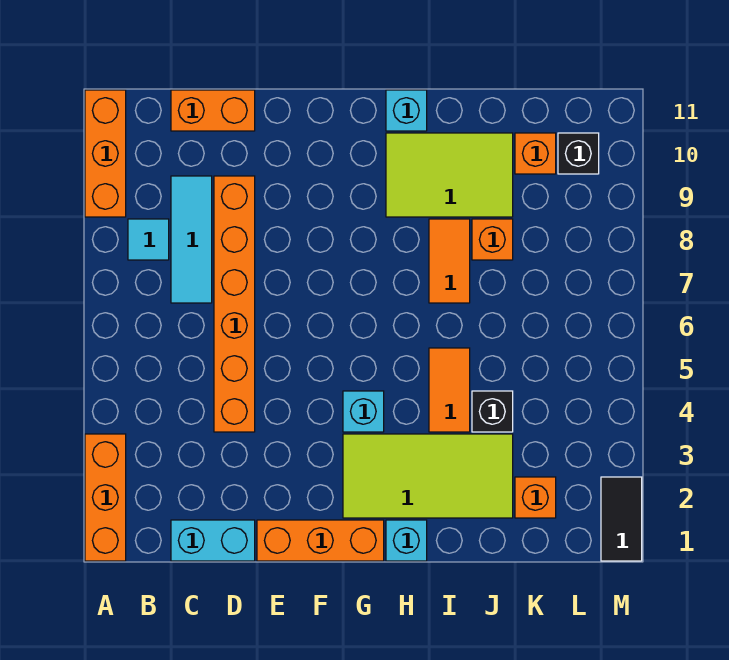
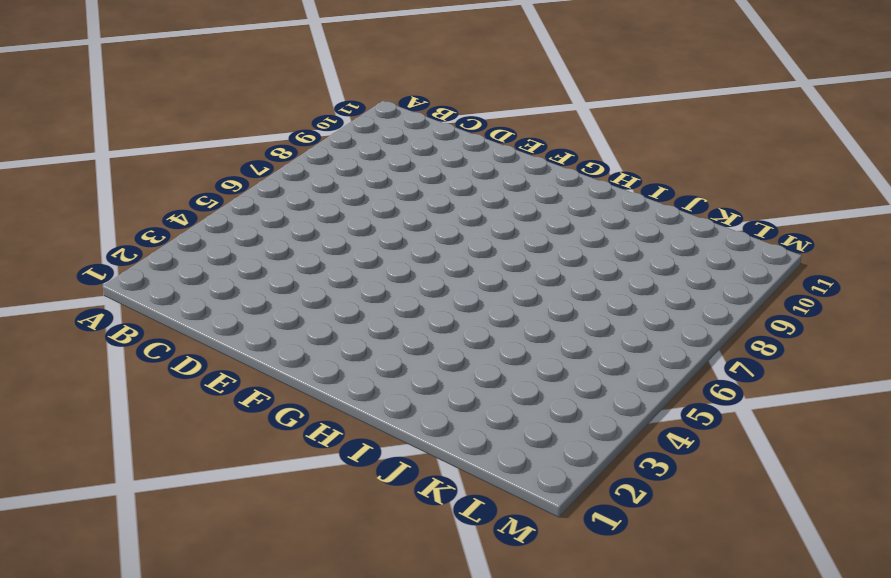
none -> orange 1x3 brick [85,434,126,561]
none -> orange 1x3 brick [85,90,126,217]
none -> cyan 1x1 tile [128,219,169,260]

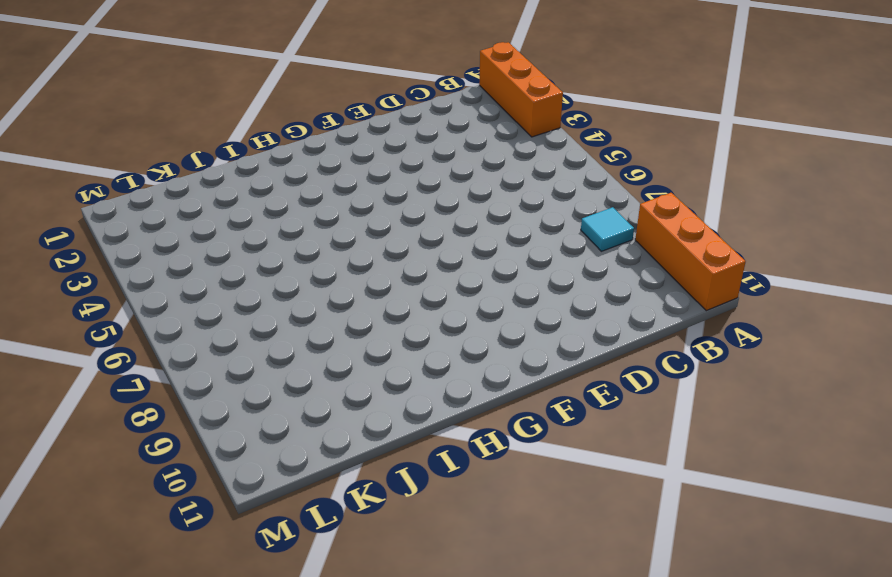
none -> cyan 1x2 brick [171,520,255,561]
none -> cyan 1x3 tile [171,176,212,303]
none -> orange 1x2 brick [171,90,255,131]

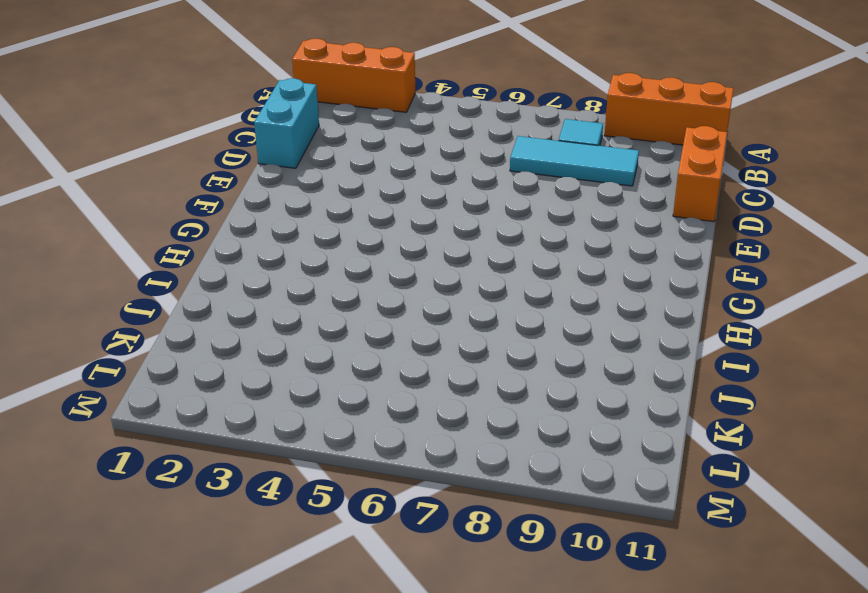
none -> orange 1x6 brick [214,176,255,432]
none -> orange 1x3 brick [257,520,384,561]
none -> lime 2x4 tile [343,434,513,518]

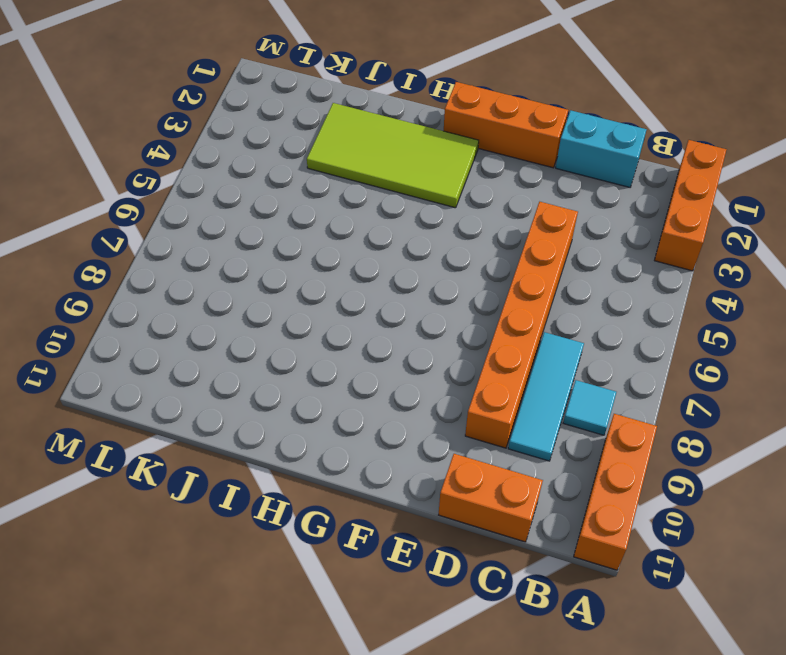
none -> cyan 1x1 brick [343,391,384,432]
none -> cyan 1x1 brick [386,520,427,561]
none -> lime 2x3 tile [386,133,513,217]

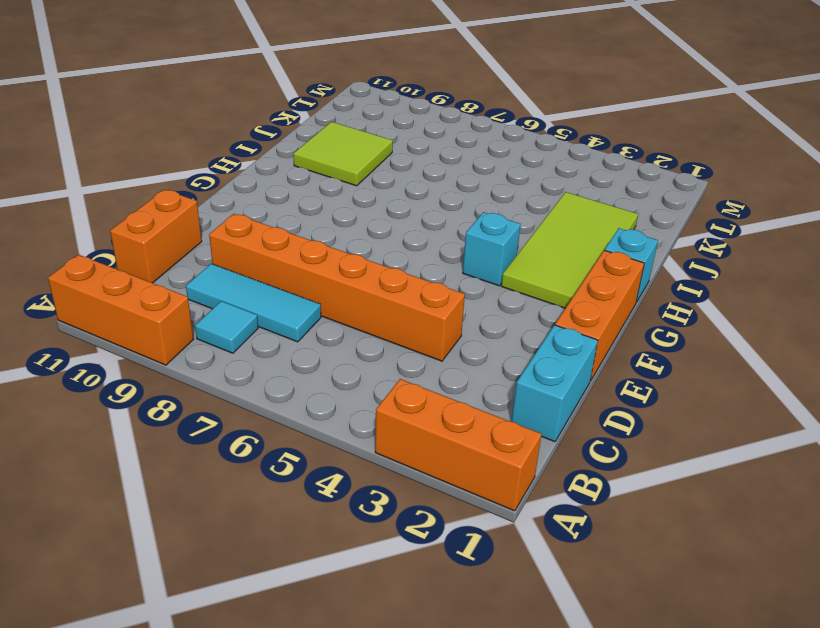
lime 2x2 tile [293,122,393,186] -> lime 2x3 tile [386,133,513,217]
none -> cyan 1x1 brick [386,90,427,131]
none -> orange 1x2 tile [429,348,470,432]
none -> orange 1x2 tile [429,219,470,303]

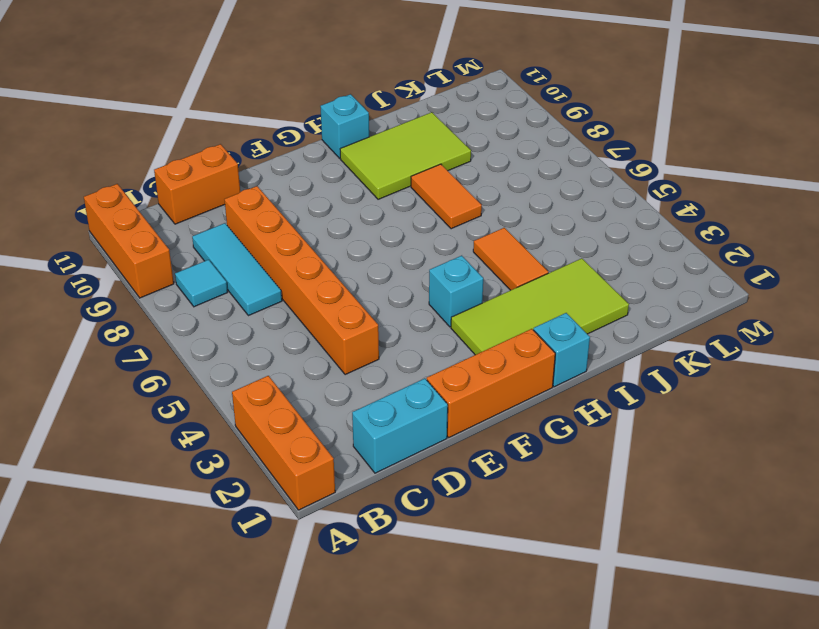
none -> black 1x1 brick [472,391,513,432]
none -> orange 1x1 brick [472,219,513,260]
none -> orange 1x1 brick [515,477,556,518]

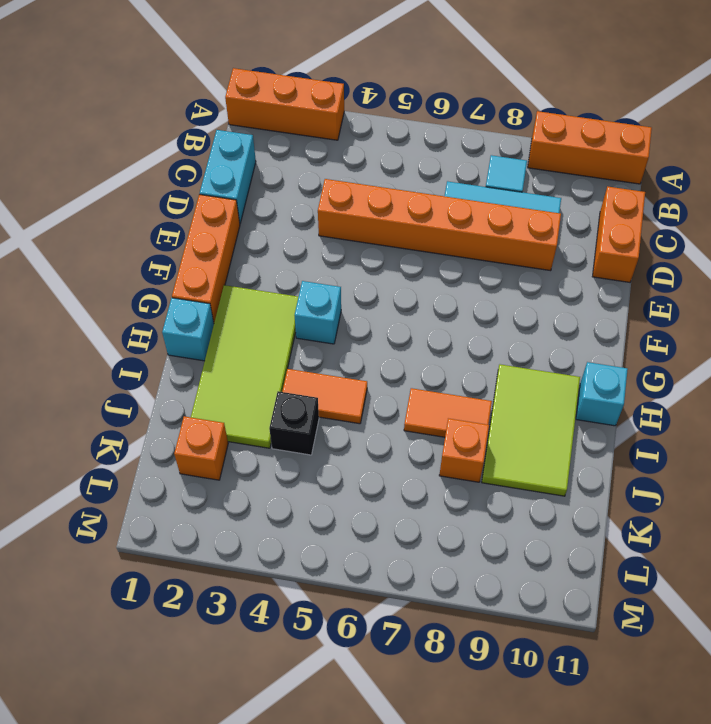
none -> orange 1x1 brick [515,133,556,174]
none -> black 1x1 brick [558,133,599,174]
none -> black 1x2 tile [601,477,642,561]

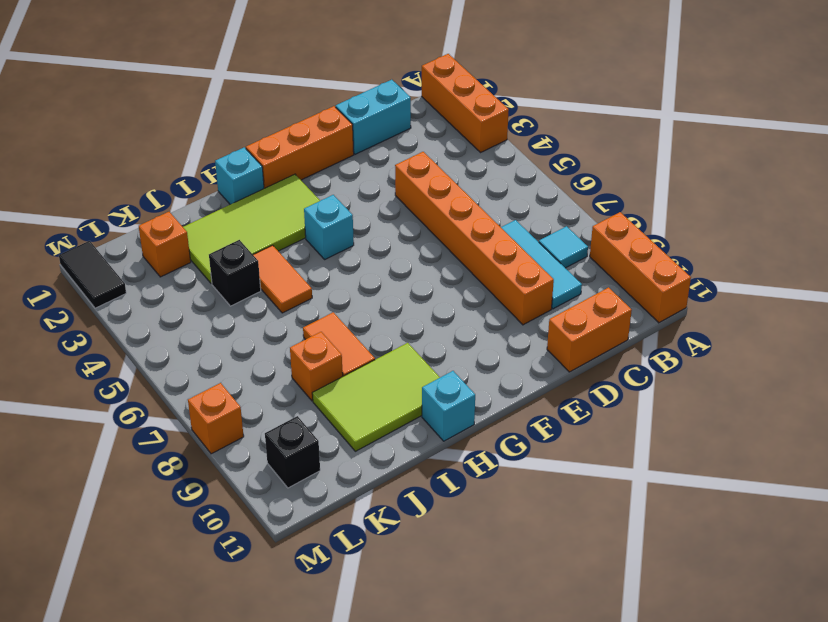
orange 1x1 brick [188,383,244,454] -> orange 1x1 brick moved to [515,133,556,174]

